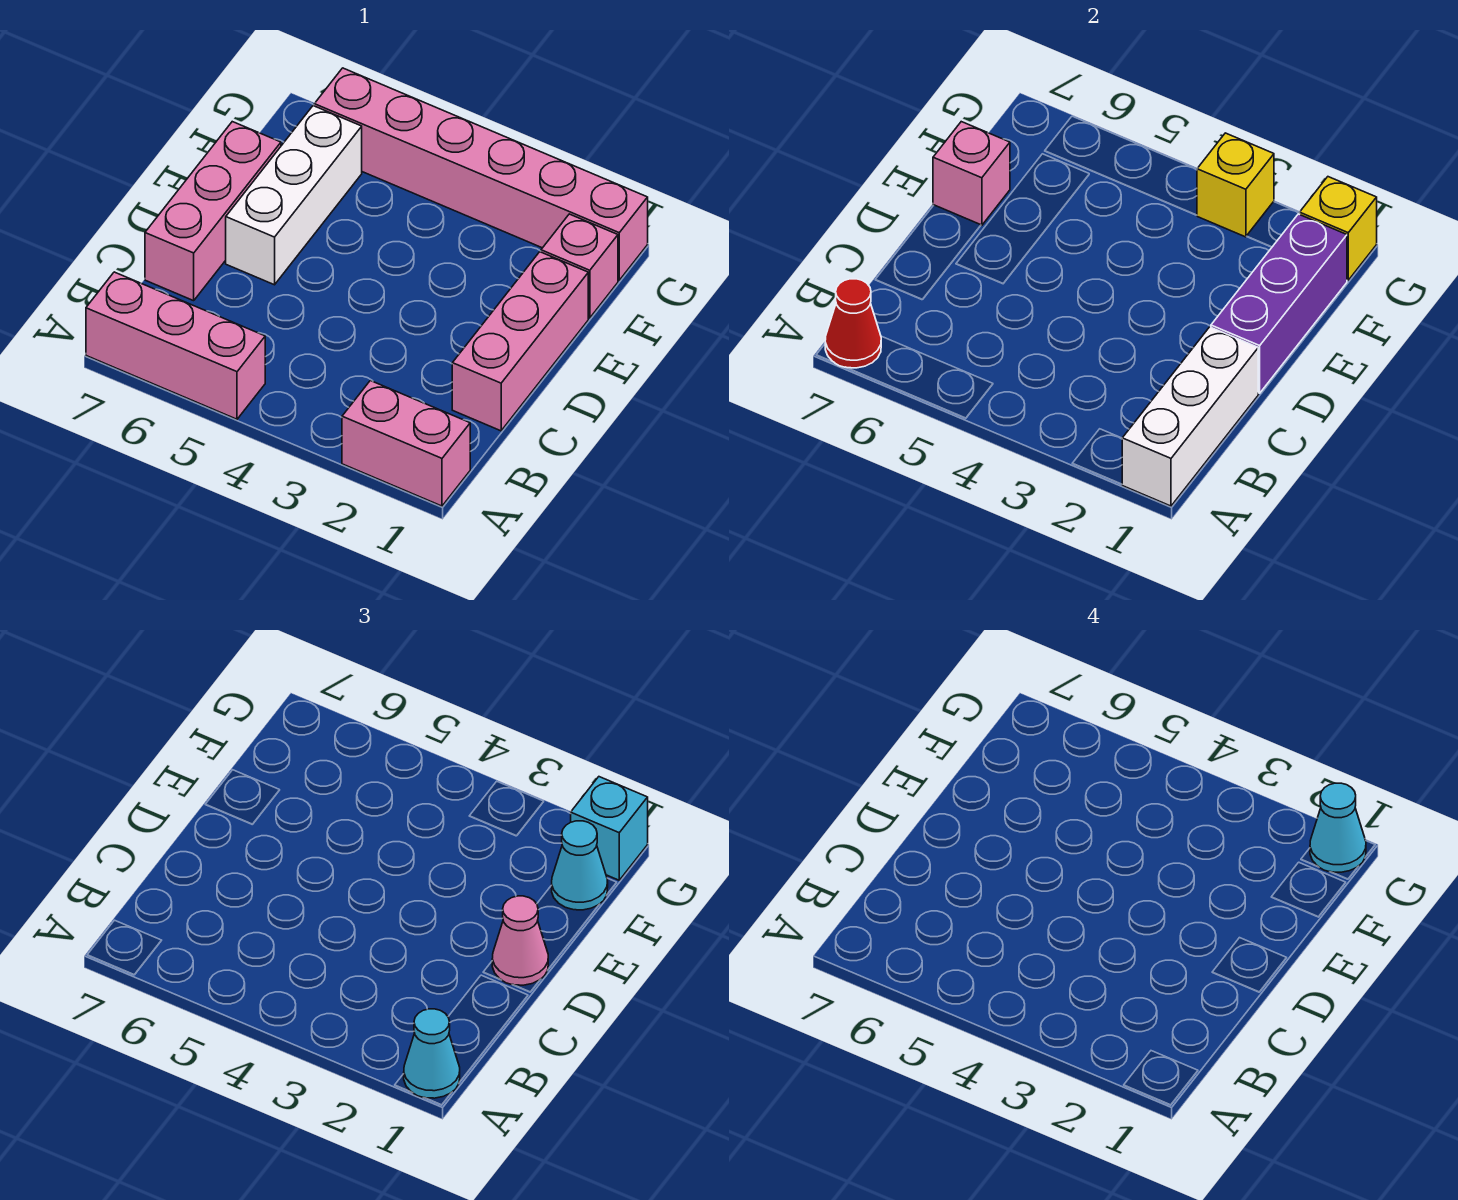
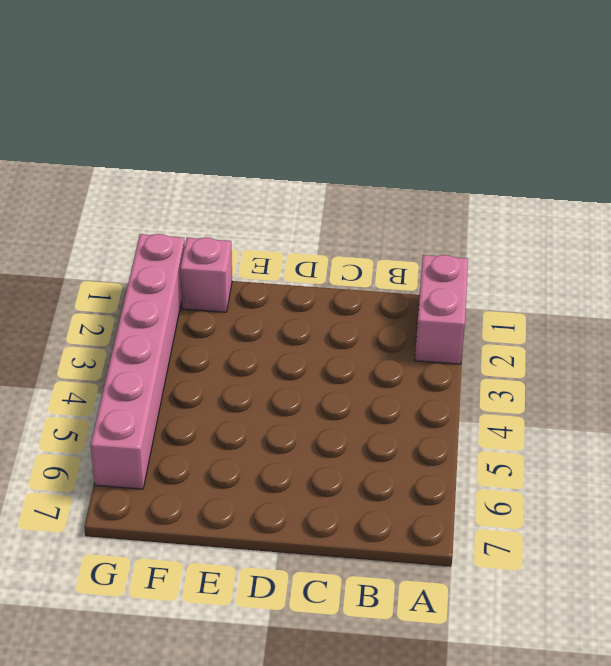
none -> pink 1x3 brick [86,272,265,419]
none -> pink 1x3 brick [452,252,588,431]
none -> pink 1x3 brick [145,122,281,301]

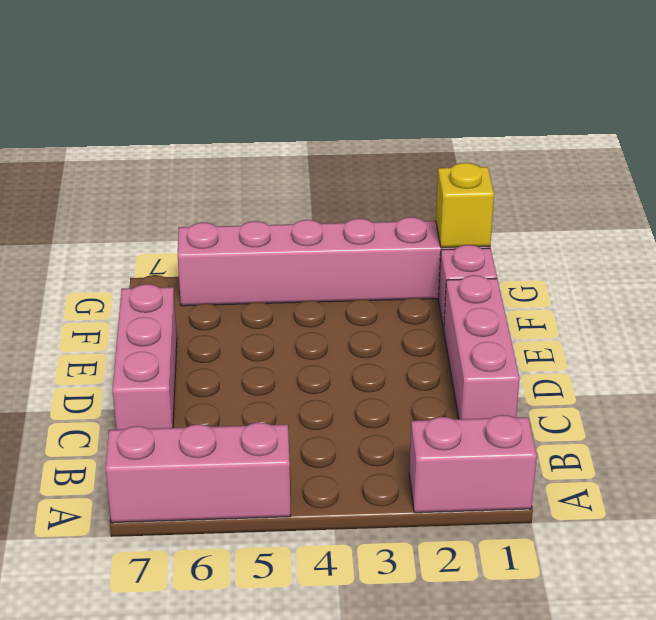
none -> white 1x3 brick [226,106,362,285]
none -> white 1x3 brick [1122,327,1258,506]
none -> red 1x1 cone [825,279,881,368]

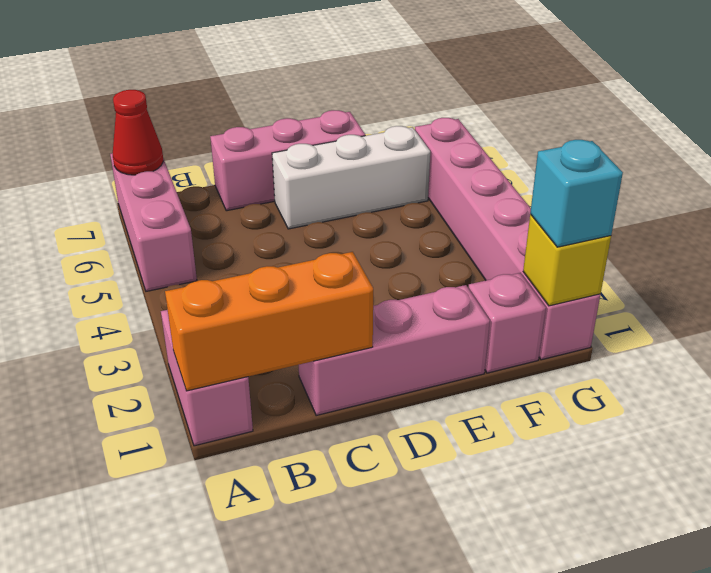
orange 1x3 brick [165,252,373,391] -> white 1x3 brick [1122,327,1258,506]
none -> purple 1x3 brick [1211,214,1347,393]
none -> pink 1x1 brick [933,122,1010,225]
none -> yellow 1x1 brick [1197,133,1274,237]

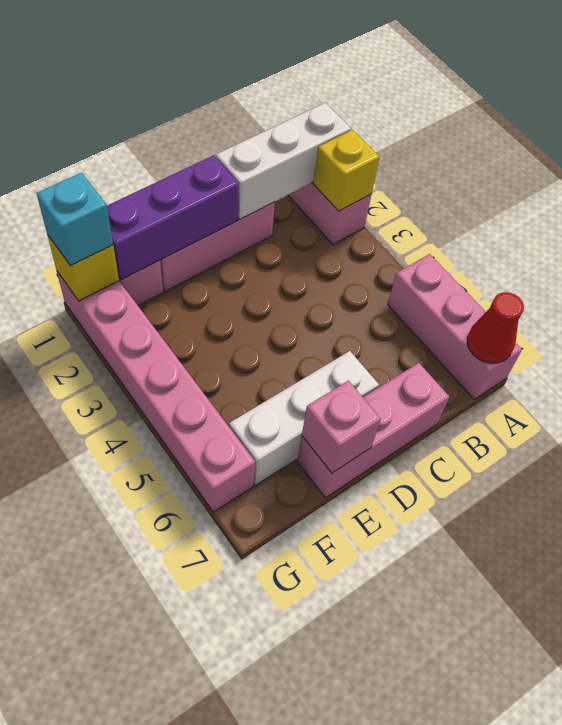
yellow 1x1 brick [313,130,379,211] -> yellow 1x1 brick moved to [1197,133,1274,237]
none -> cyan 1x1 cone [404,1009,460,1098]
none -> pink 1x1 cone [492,896,548,985]
none -> cyan 1x1 cone [552,821,608,910]

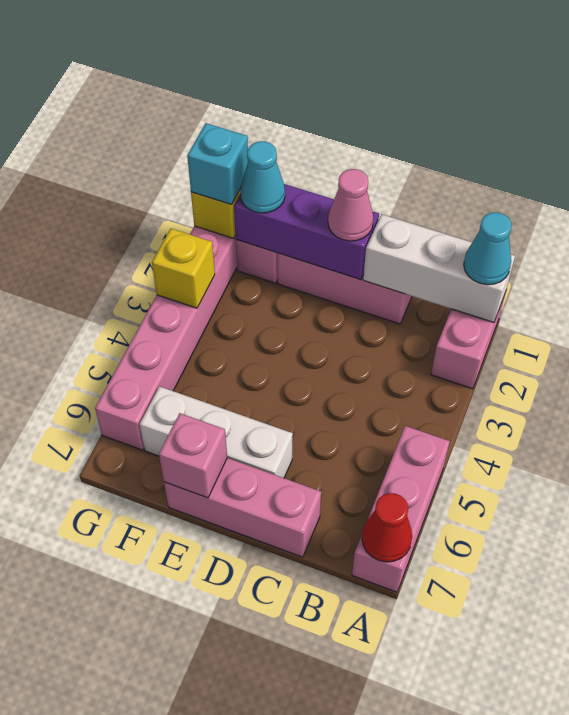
none -> cyan 1x1 cone [1310,783,1366,872]

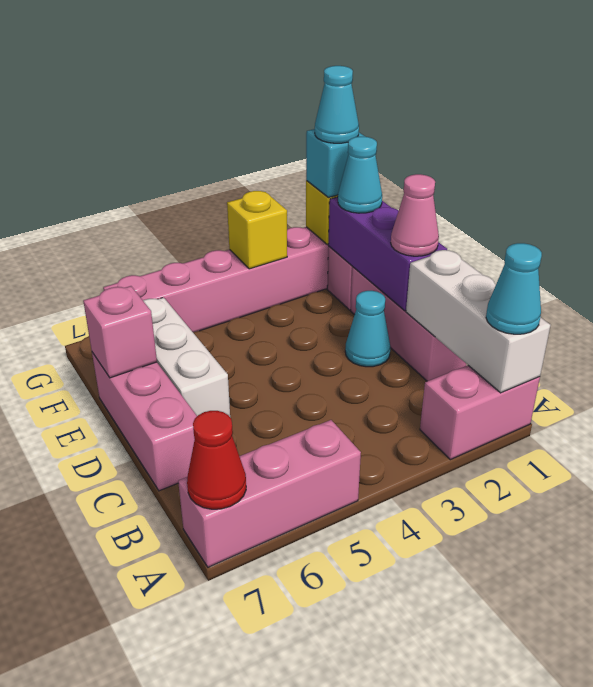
cyan 1x1 cone [345,291,391,367] -> none

